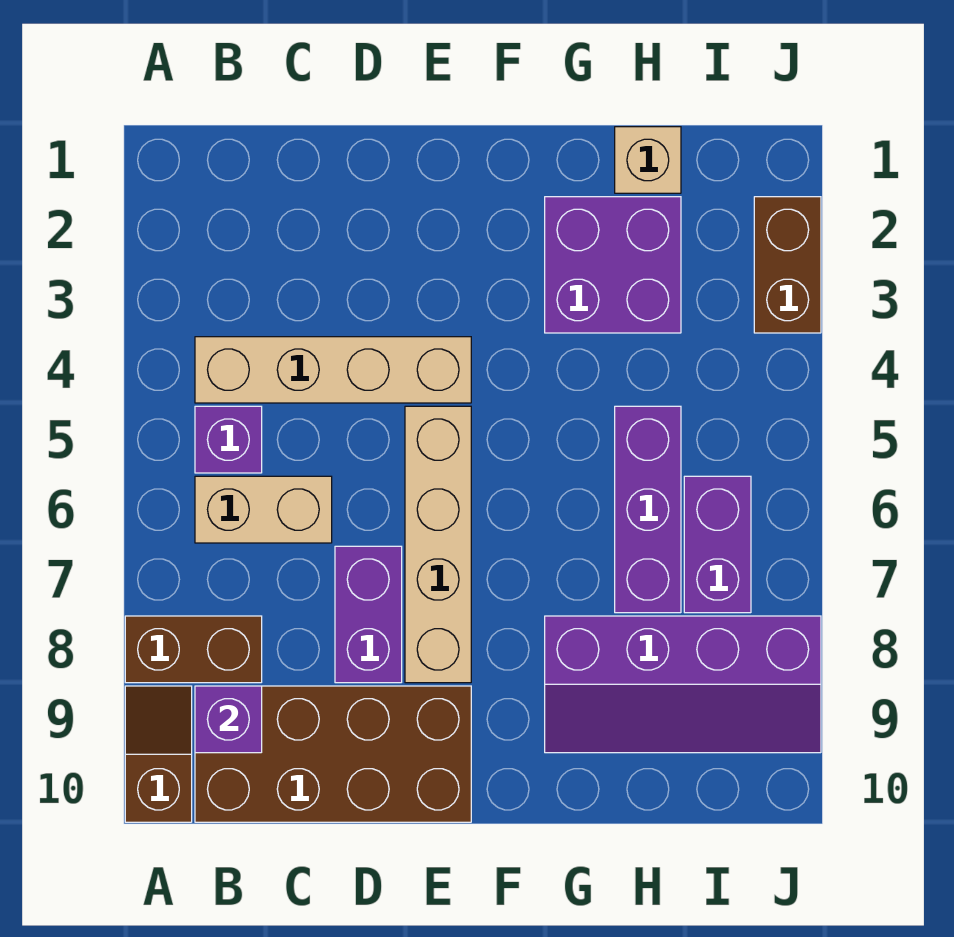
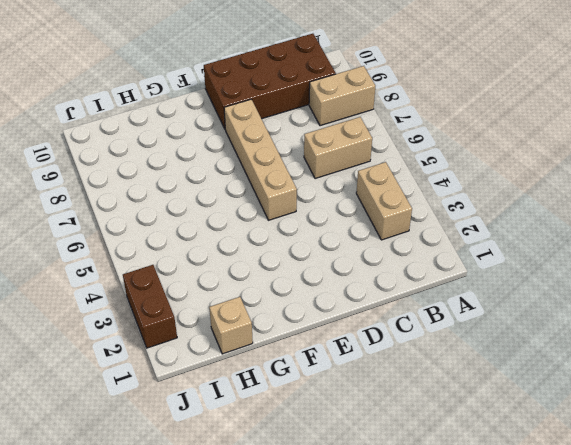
tan 1x2 brick [309,66,375,126] -> brown 1x2 brick [125,616,262,683]
tan 1x2 brick [356,162,412,240] -> tan 1x4 brick [195,337,471,403]
none -> brown 1x2 slope [125,686,192,822]
none -> purple 1x1 brick [195,406,262,473]
none -> purple 1x2 brick [335,546,402,683]

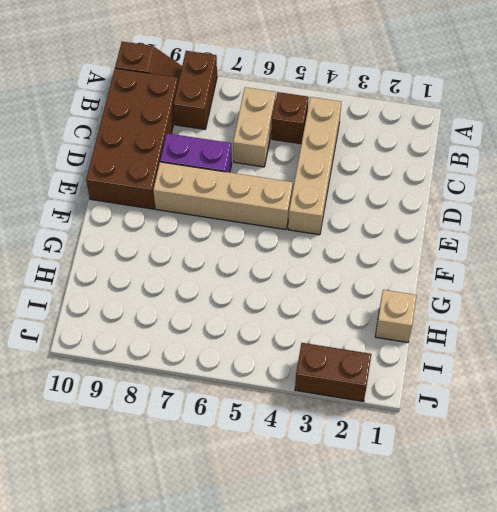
brown 1x1 brick [272,92,309,144] -> purple 1x1 brick [195,406,262,473]
none -> purple 2x2 brick [545,197,681,333]
none -> purple 2x4 slope [545,616,821,753]
none -> purple 1x3 brick [615,406,681,613]

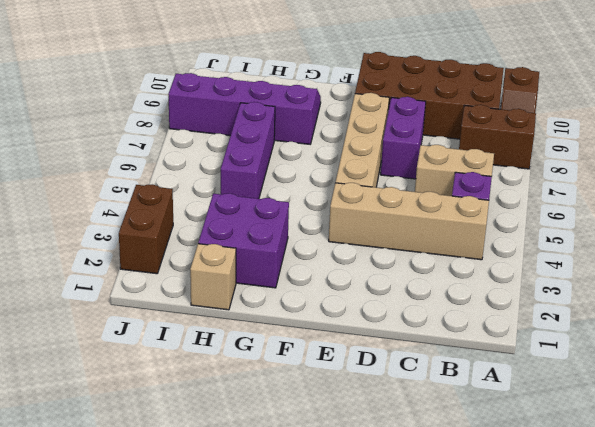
none -> purple 1x2 brick [684,476,751,613]
none -> purple 1x1 brick [195,686,262,753]

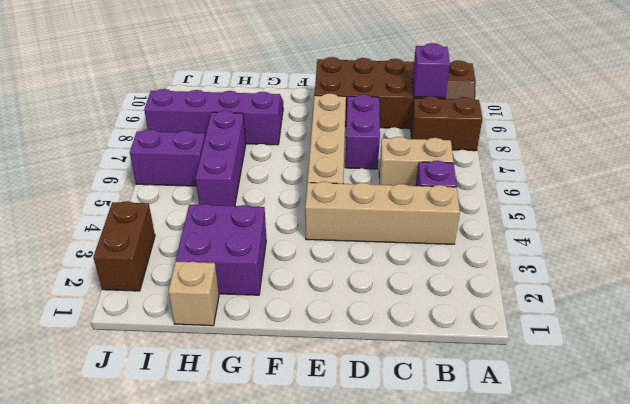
purple 1x2 brick [130,130,205,186] -> purple 1x2 brick turned to [684,476,751,613]

